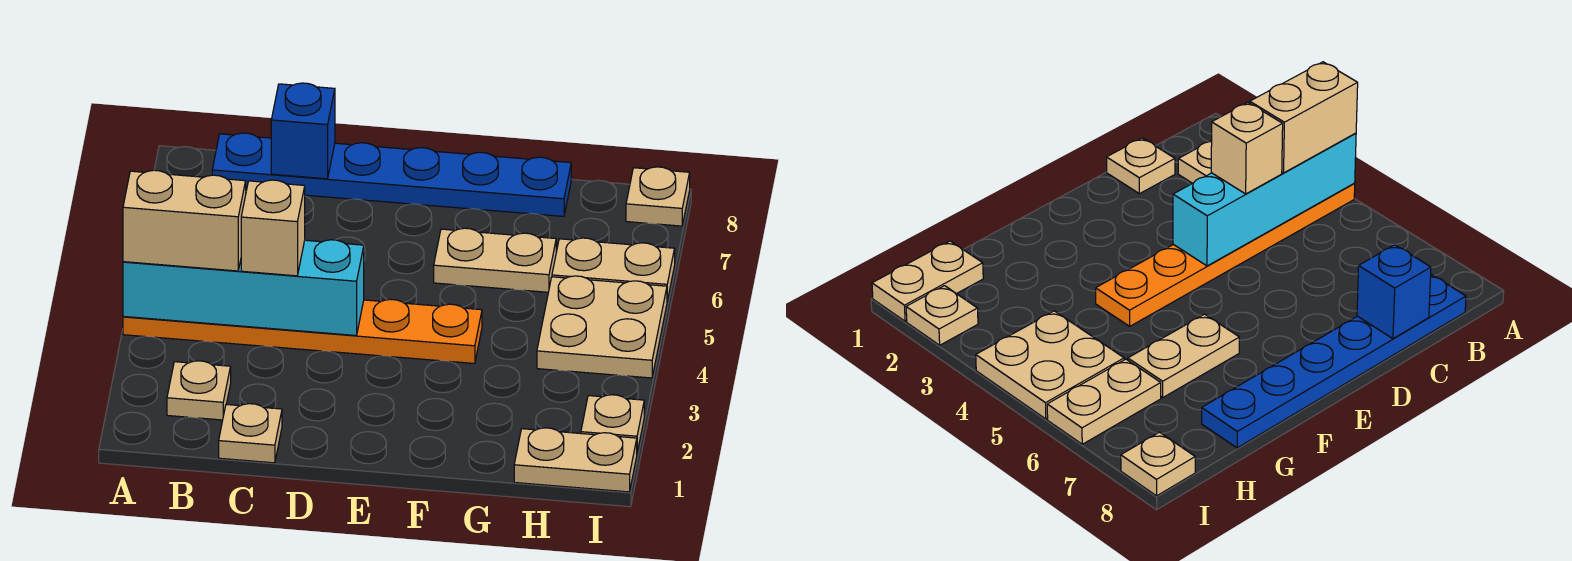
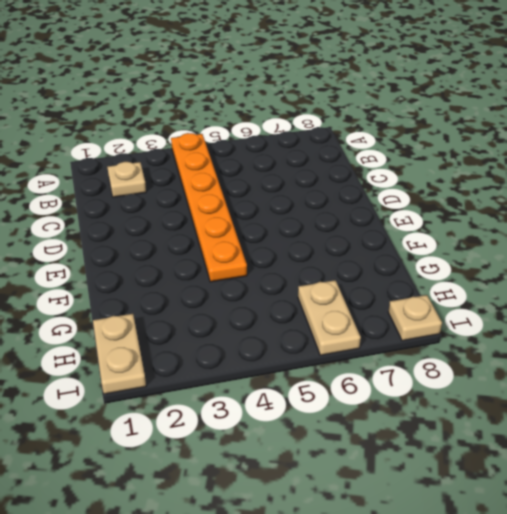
none -> blue 1x6 plate [212,133,571,216]
none -> tan 1x1 plate [219,404,282,463]
none -> tan 1x2 plate [434,228,556,292]

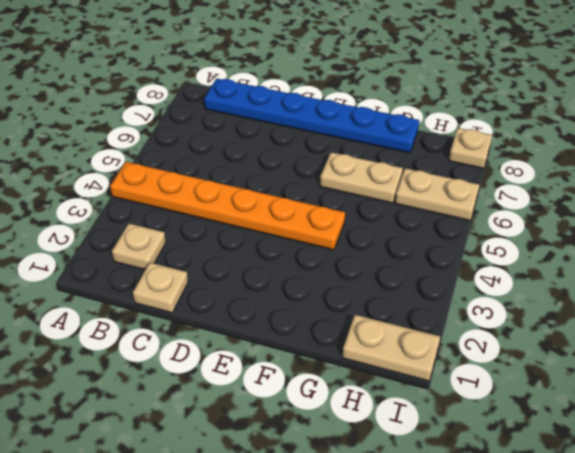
none -> tan 2x2 plate [537,276,667,378]
none -> tan 1x1 plate [581,395,644,452]
none -> cyan 1x4 brick [123,240,364,335]

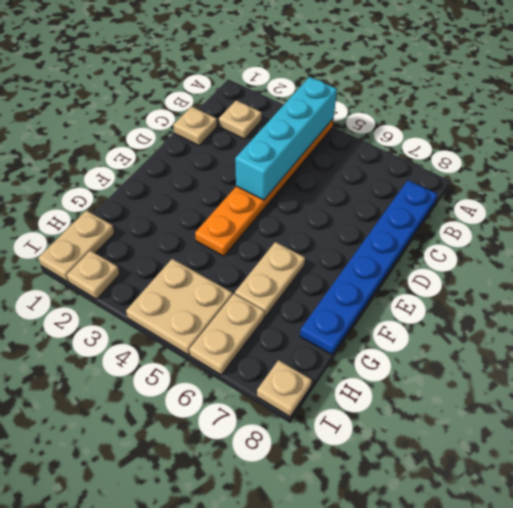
none -> blue 1x1 brick [271,83,335,179]
none -> tan 1x2 brick [123,170,246,271]
none -> tan 1x1 brick [241,180,305,276]

